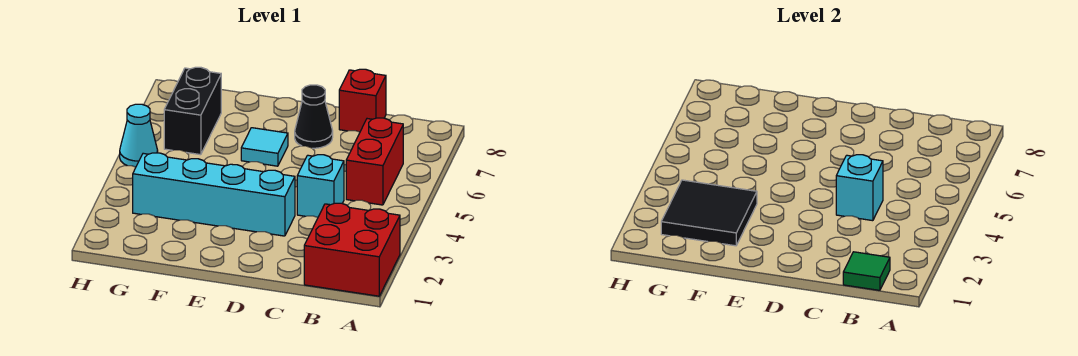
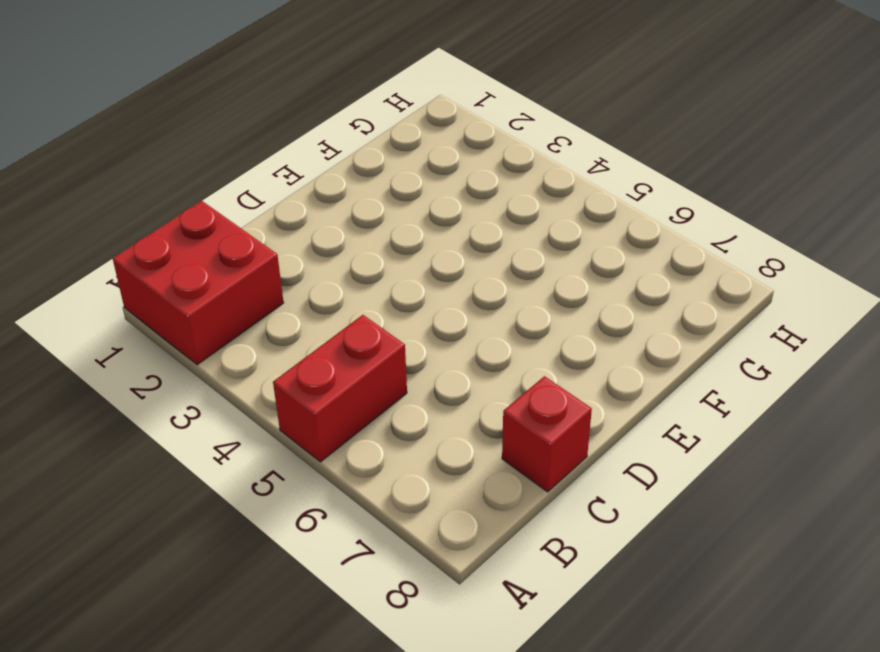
red 1x2 brick [273,315,407,462] -> red 1x2 brick turned to [346,118,403,205]
none -> cyan 1x1 brick [297,155,344,217]
none -> cyan 1x4 brick [133,153,295,236]
none -> black 1x1 cone [295,85,333,148]

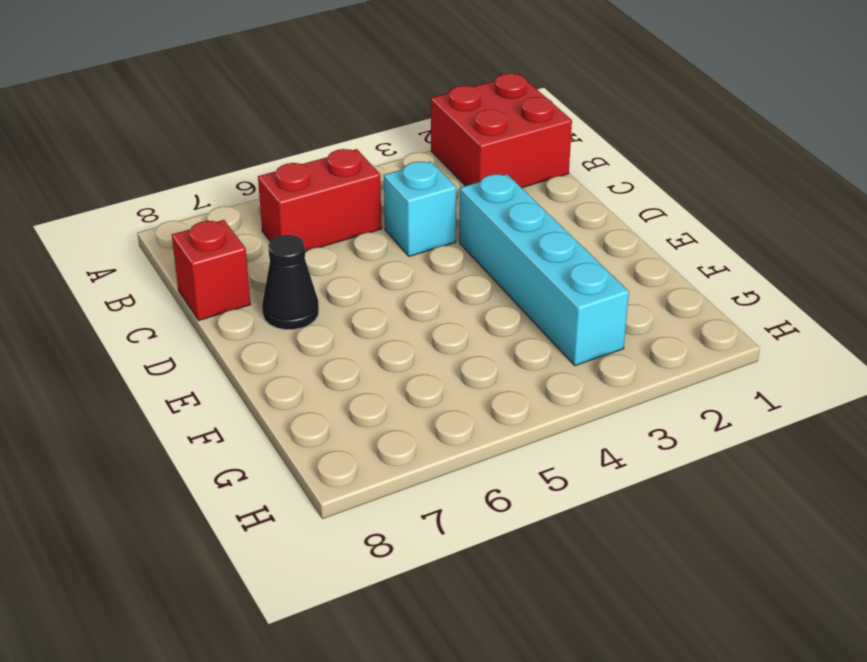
none -> cyan 1x1 tile [241,128,288,166]
none -> black 1x2 brick [164,67,221,155]
none -> cyan 1x1 cone [120,104,158,167]

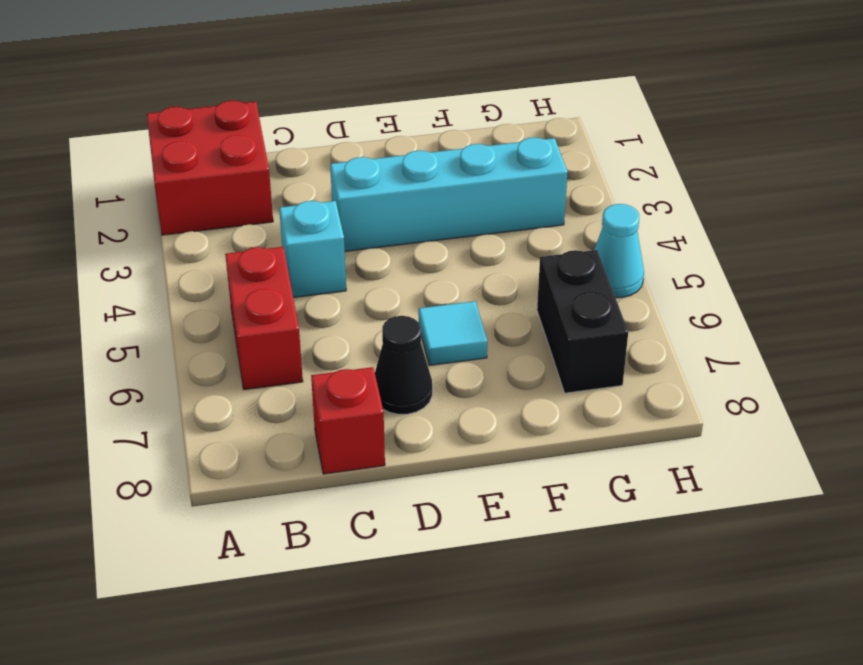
none -> green 1x1 tile [843,252,890,290]
none -> cyan 1x1 brick [836,155,883,221]
none -> black 2x2 tile [661,180,757,246]

